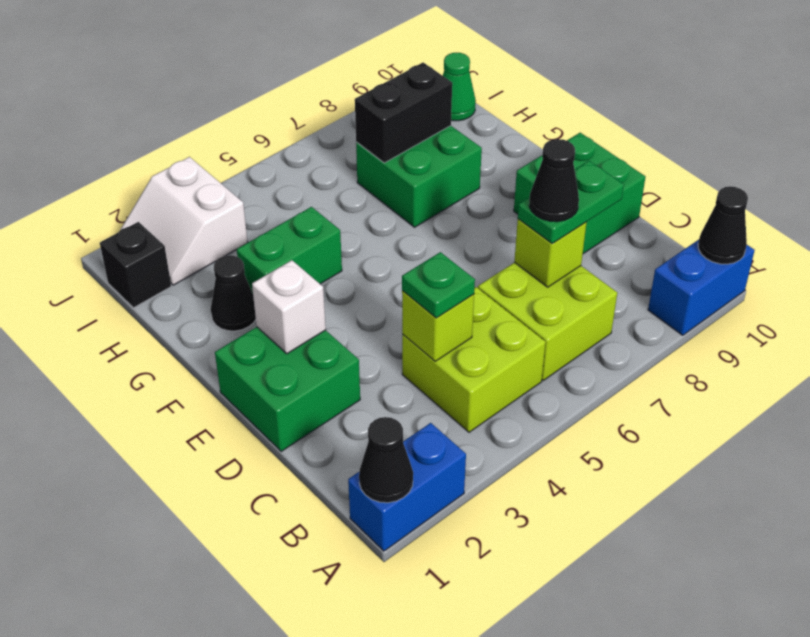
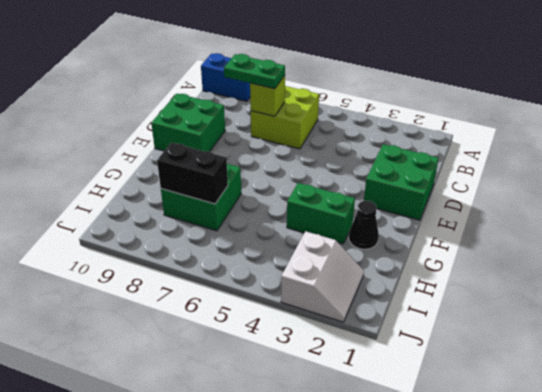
none -> blue 1x2 brick [348,423,466,551]
none -> lime 2x2 brick [402,287,546,432]
none -> black 1x1 brick [100,222,171,308]

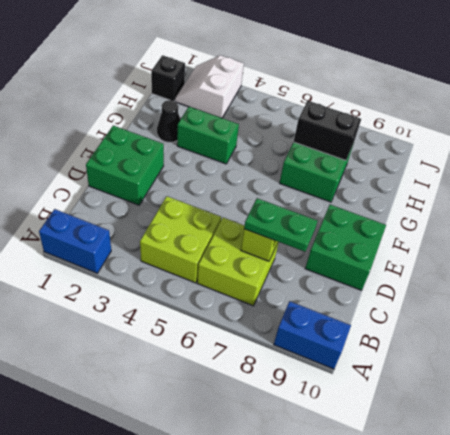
none -> green 1x1 cone [443,53,476,121]
none -> black 1x1 cone [359,417,413,503]
none -> black 1x1 cone [698,187,748,264]

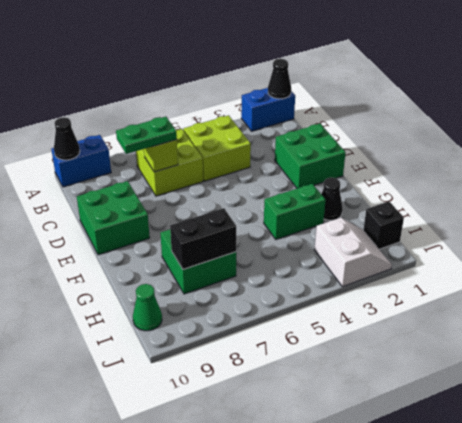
none -> lime 1x1 brick [402,291,474,361]
none -> white 1x1 brick [252,260,326,354]
none -> green 1x1 plate [402,252,475,318]

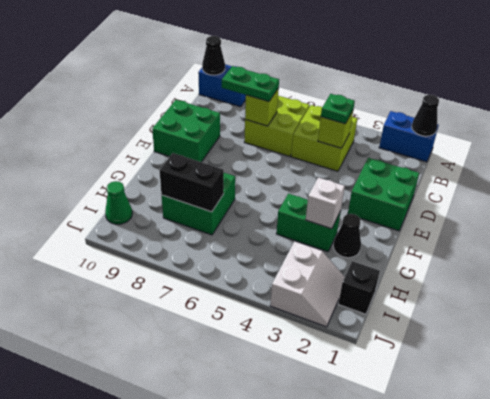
white 1x1 brick [306,177,345,229] -> white 1x1 brick moved to [252,260,326,354]
none -> black 1x1 cone [529,139,579,222]

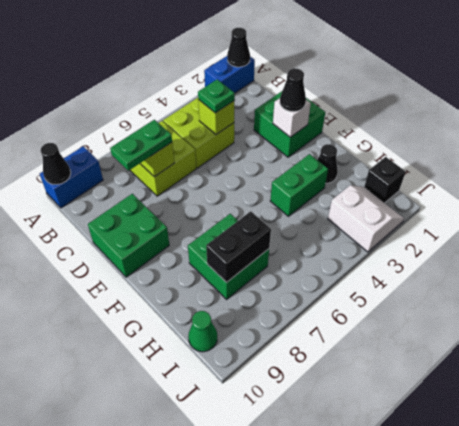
black 1x1 cone [280,68,306,112] -> black 1x1 cone moved to [529,139,579,222]

